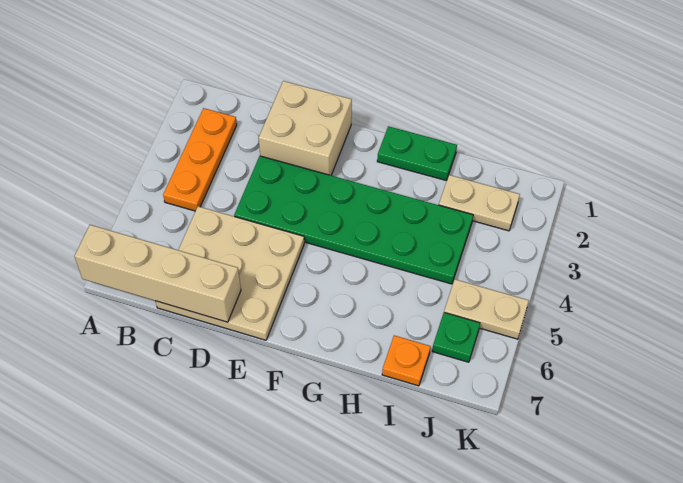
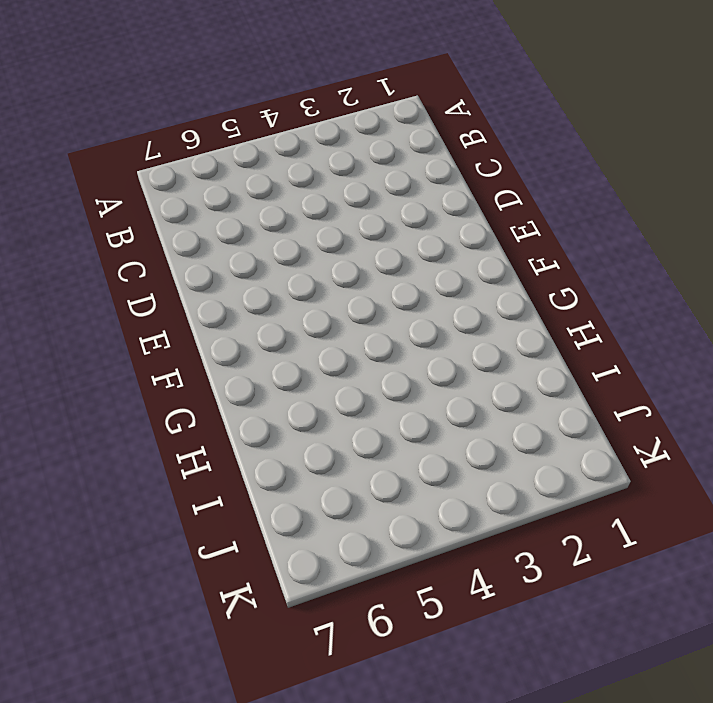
none -> orange 1x3 plate [163,108,237,211]
none -> tan 3x3 plate [156,206,304,340]

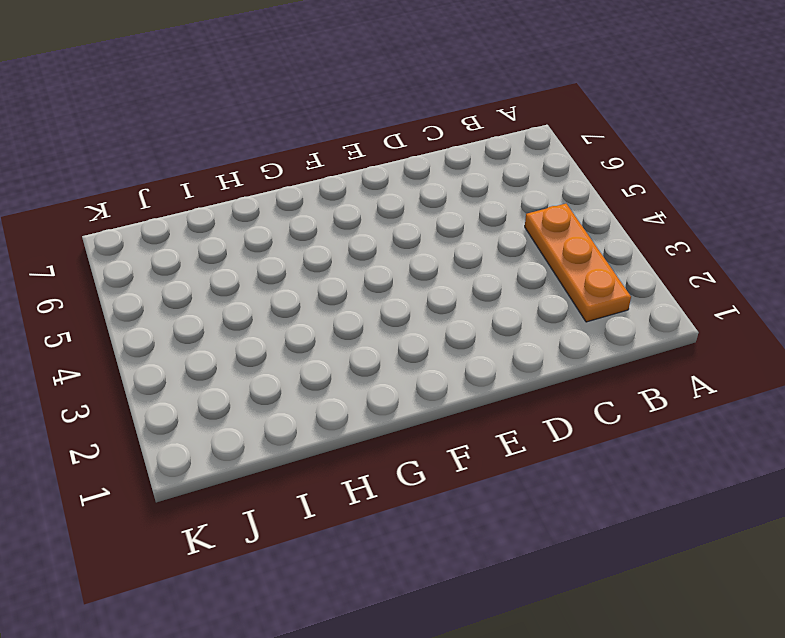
none -> tan 3x3 plate [156,206,304,340]
none -> tan 2x2 brick [259,81,352,175]

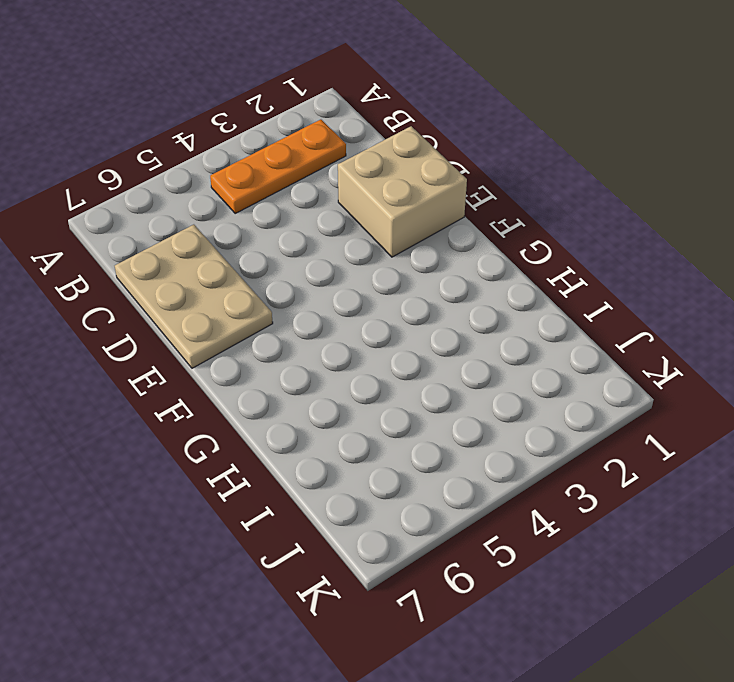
tan 2x3 plate [115,225,273,368] -> tan 3x3 plate [156,206,304,340]
none -> green 2x6 plate [234,156,473,284]
none -> green 1x2 plate [377,126,457,181]

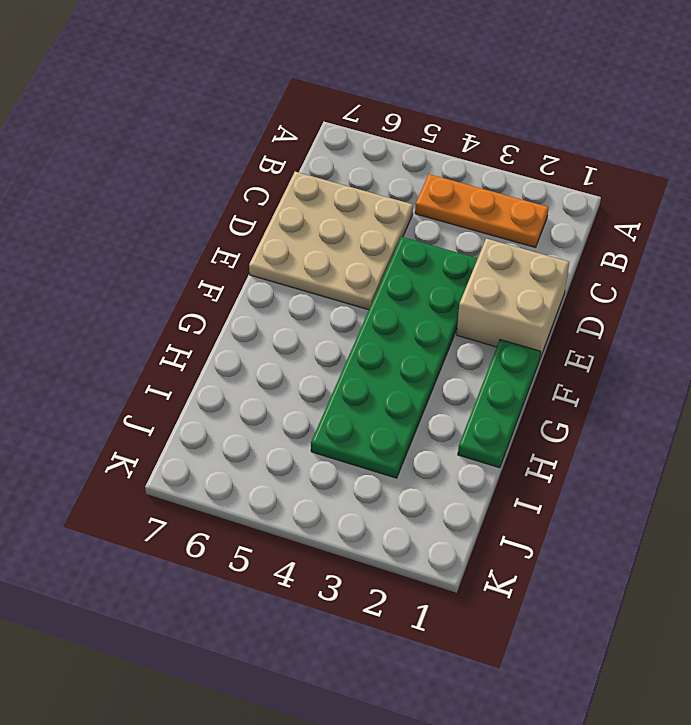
green 1x3 plate [458,340,541,468] -> green 1x2 plate [377,126,457,181]
none -> tan 1x2 plate [439,175,520,231]
none -> orange 1x1 plate [382,335,431,386]

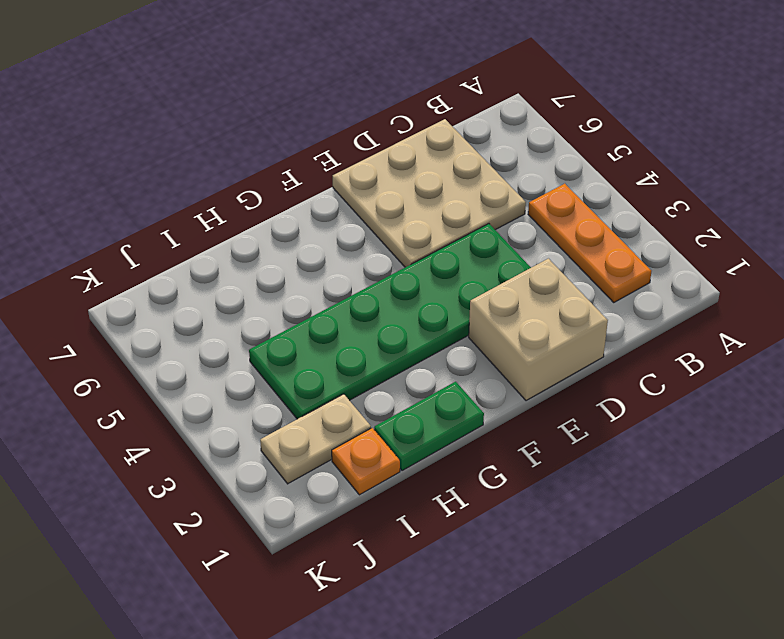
orange 1x1 plate [332,428,400,495] -> orange 1x1 plate moved to [382,335,431,386]
none -> tan 1x2 plate [444,279,529,339]
none -> green 1x1 plate [432,313,480,362]

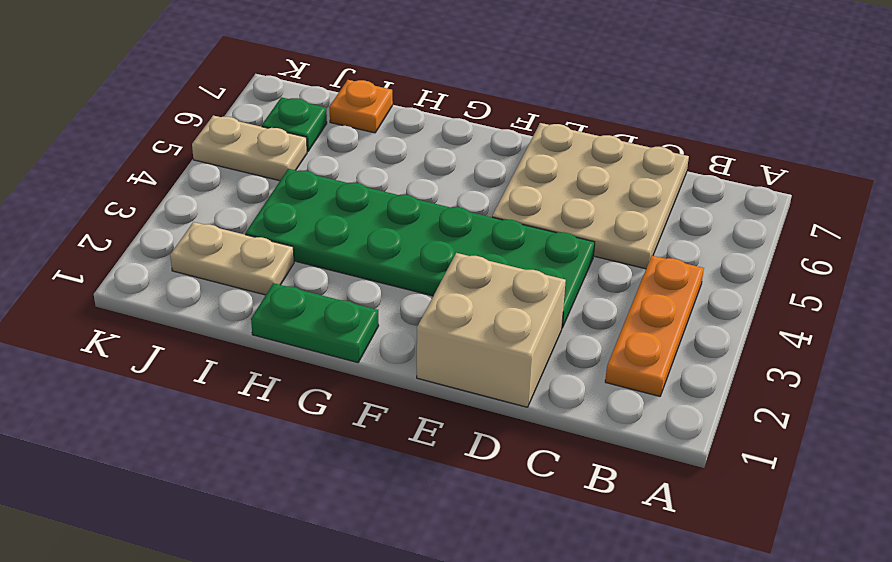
none -> tan 1x4 brick [74,225,241,322]

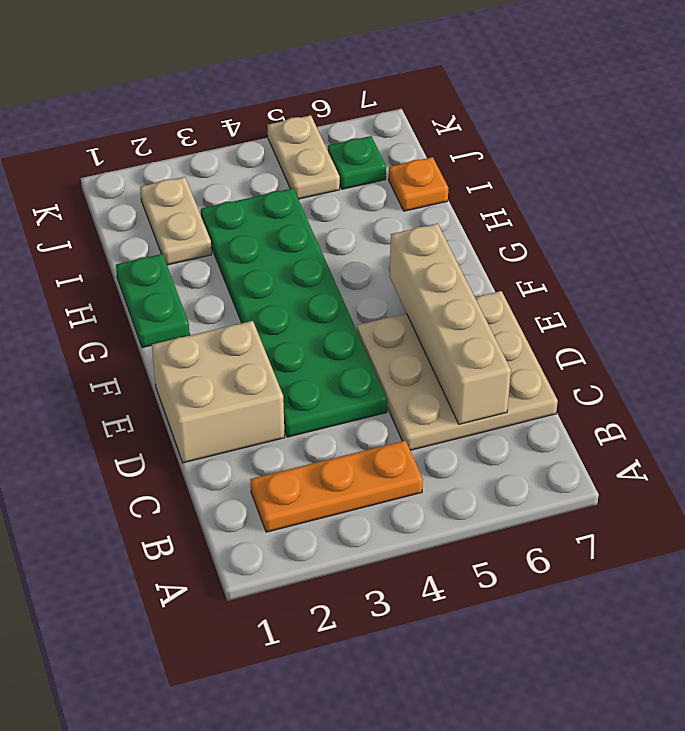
tan 1x4 brick [390,223,511,424] -> tan 1x4 brick moved to [74,225,241,322]

